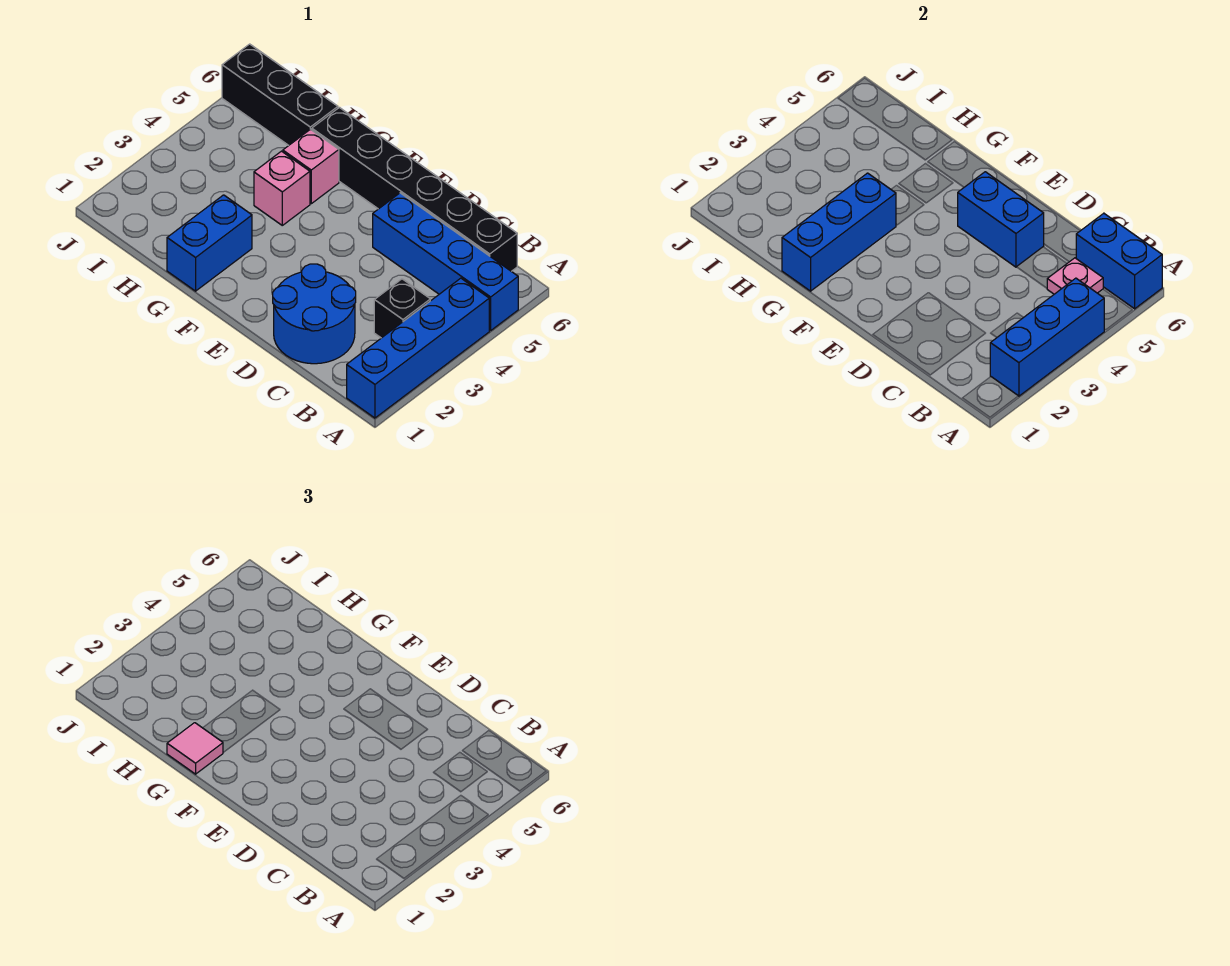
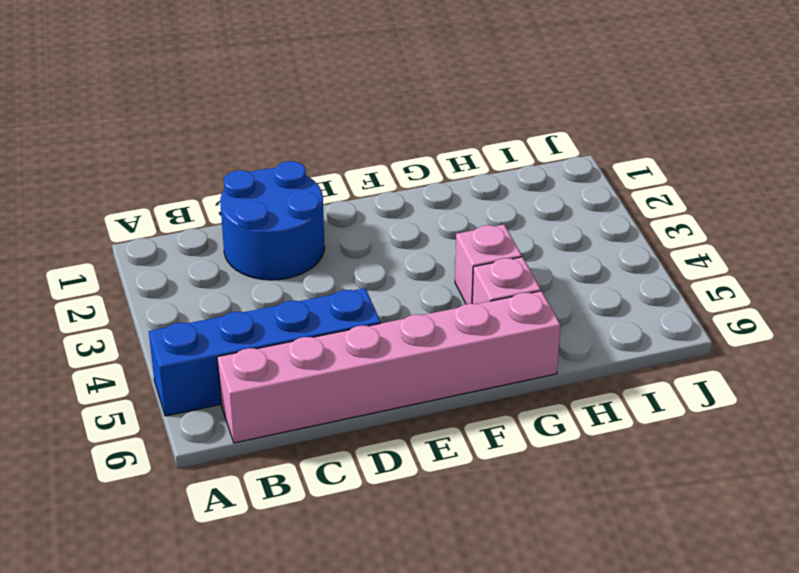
pink 1x6 brick [217,291,560,443] -> black 1x6 brick [312,108,517,271]
none -> blue 1x4 brick [347,278,489,418]
none -> black 1x1 brick [374,279,430,338]
none -> blue 1x2 brick [167,195,252,291]

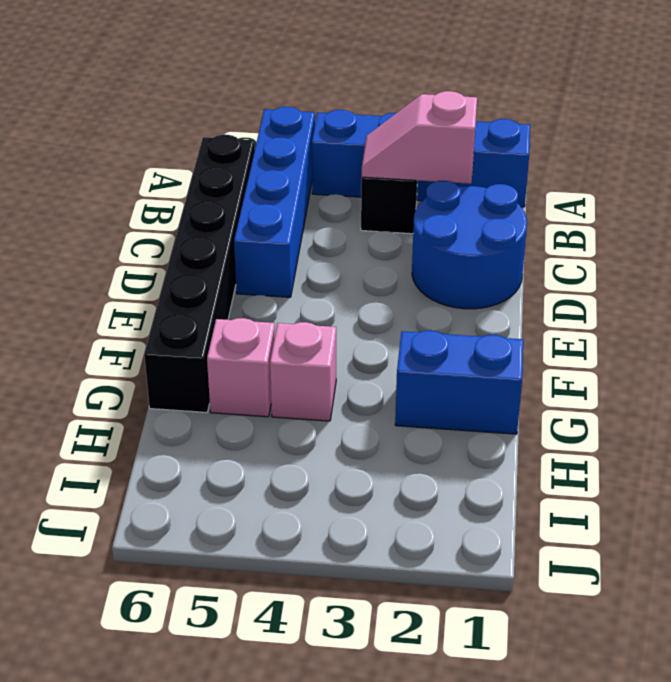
pink 1x2 slope [362,91,477,184] -> none
none -> black 1x3 brick [222,44,338,146]
none -> blue 1x3 brick [990,278,1104,396]
none -> blue 1x2 brick [1076,213,1162,309]

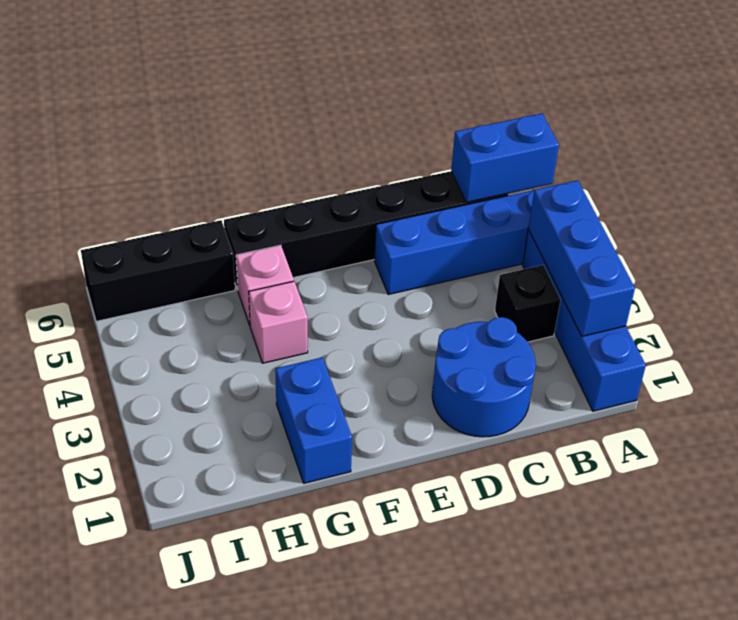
none -> pink 1x1 plate [1047,258,1103,294]
none -> blue 1x2 brick [958,172,1044,267]
none -> blue 1x3 brick [782,173,896,291]

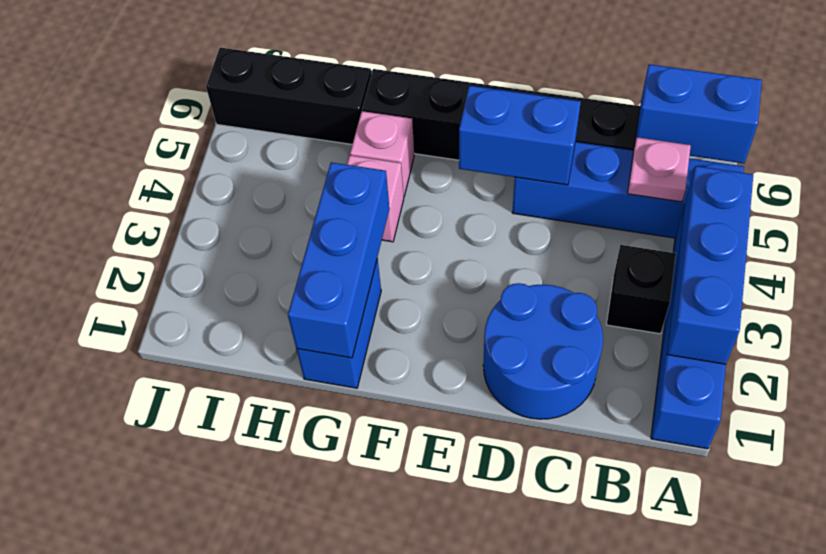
none -> pink 1x1 tile [167,723,223,774]

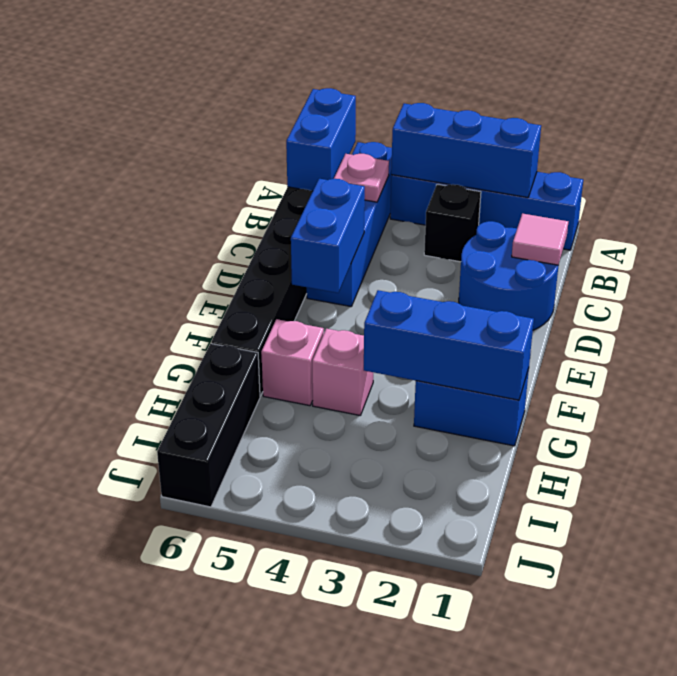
pink 1x1 tile [512,213,568,265] -> pink 1x1 tile moved to [167,723,223,774]

